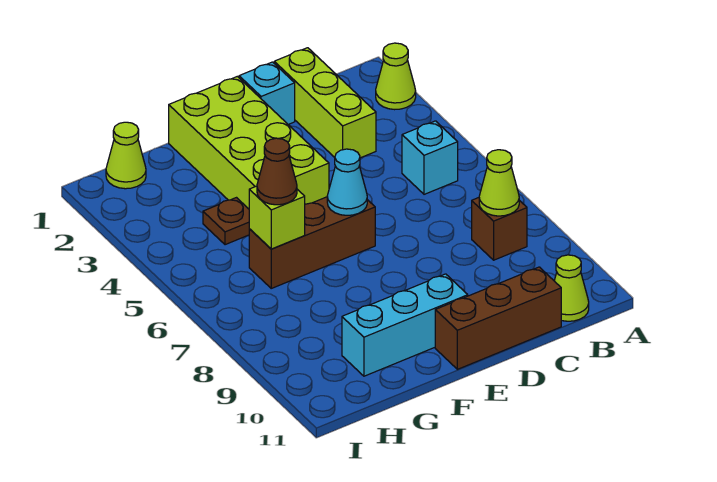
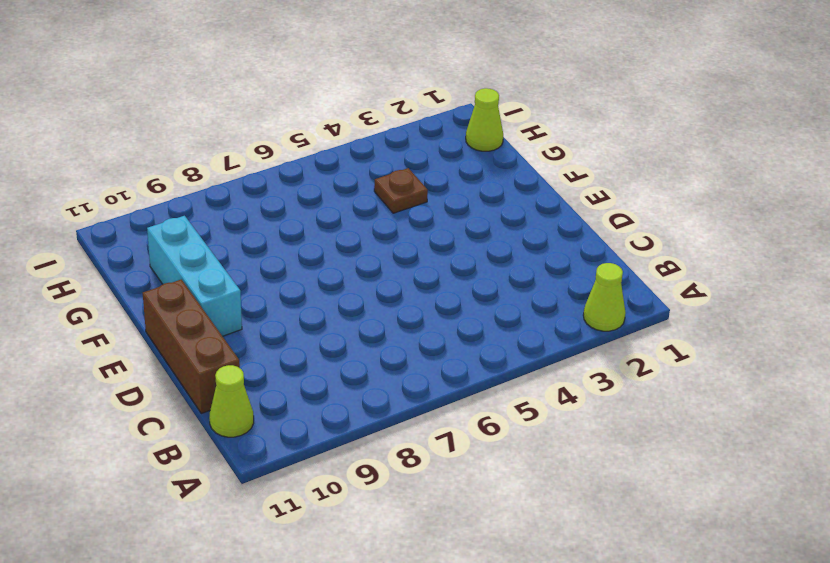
none -> cyan 1x1 brick [402,121,458,194]
none -> brown 1x1 brick [472,198,527,260]
none -> lime 1x3 brick [274,48,376,158]

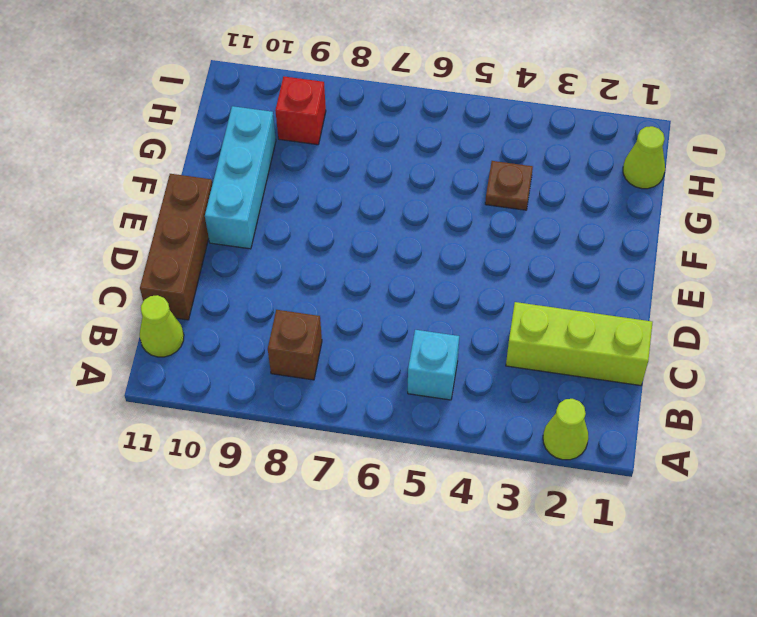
red 1x1 brick [275,77,326,145] -> none
none -> cyan 1x1 brick [239,62,295,124]
none -> lime 2x4 brick [169,77,329,209]
none -> brown 1x3 brick [249,197,375,288]

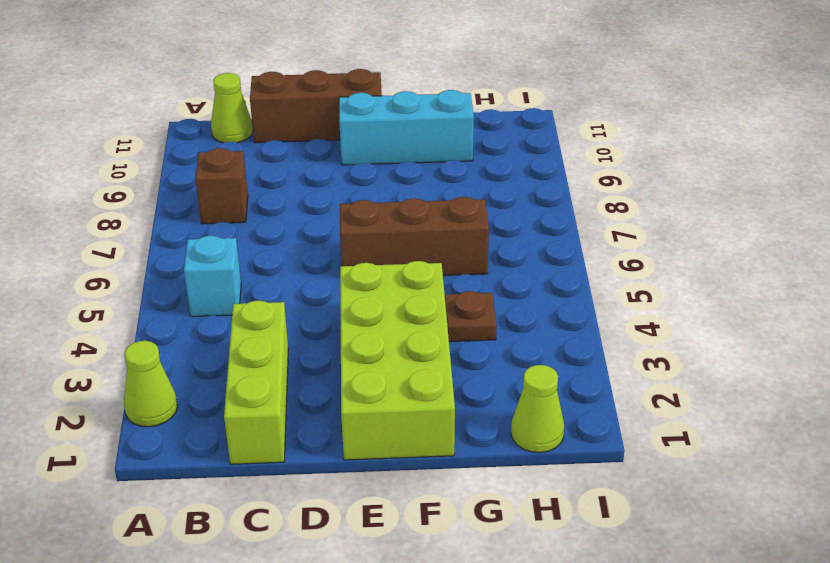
none -> cyan 1x1 brick [239,62,295,124]
none -> lime 1x1 cone [479,150,519,216]
none -> cyan 1x1 cone [327,149,367,215]

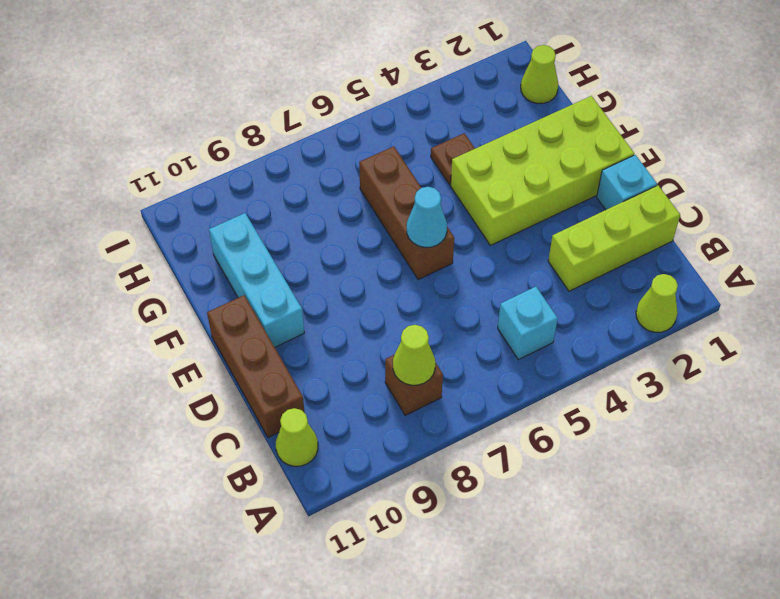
none -> lime 1x1 brick [249,186,305,249]
none -> brown 1x1 cone [257,138,297,205]

